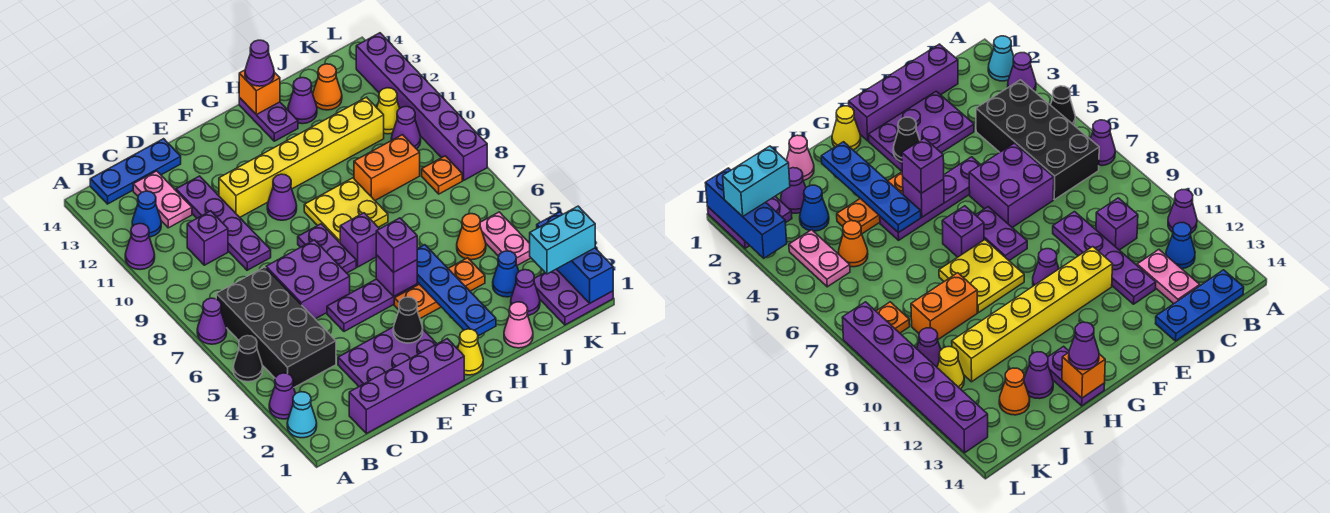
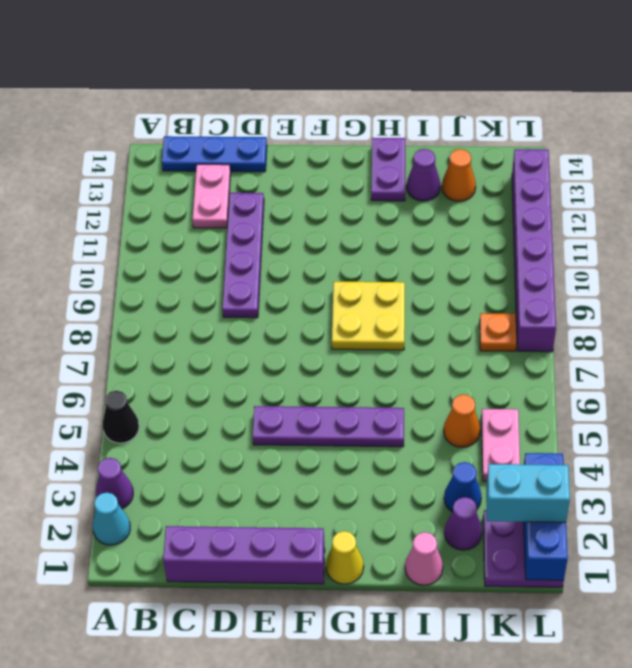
none -> purple 1x1 cone [197,298,227,344]
none -> purple 1x1 cone [125,224,155,269]
none -> black 2x4 brick [216,267,336,387]
none -> blue 1x1 cone [132,191,161,237]

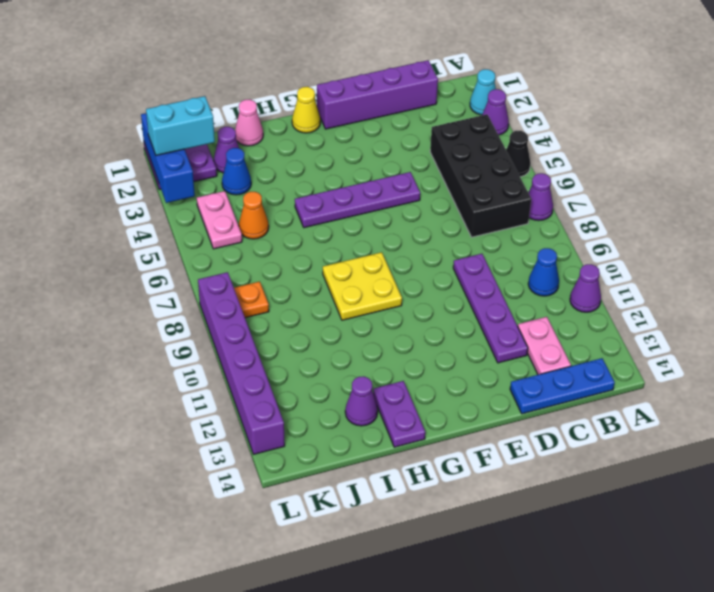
blue 1x1 cone [528,248,559,296] -> blue 1x1 cone moved to [132,191,161,237]
none -> purple 1x1 brick [187,211,228,265]
none -> purple 2x3 plate [338,327,437,386]
none -> purple 2x2 brick [266,240,350,319]
none -> yellow 1x6 brick [219,97,384,217]

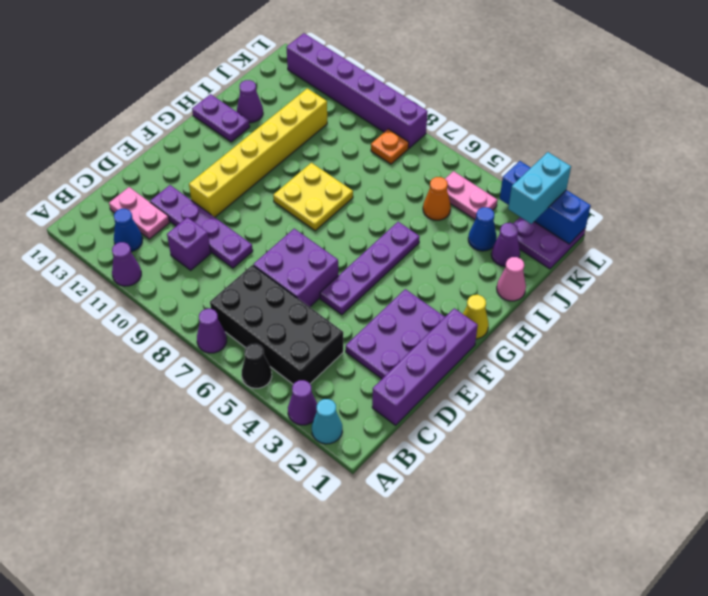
none -> blue 1x3 plate [90,139,181,204]
none -> purple 1x2 plate [298,224,356,273]
none -> purple 1x1 cone [267,174,297,220]
none -> orange 1x3 plate [394,258,485,319]

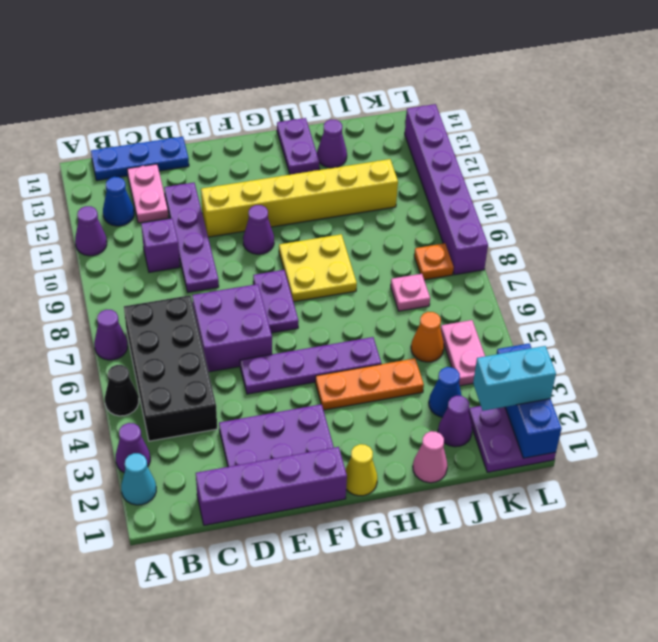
pink 1x1 plate [391,274,430,311] -> none
none -> purple 1x1 brick [340,213,379,267]
none -> orange 1x2 brick [354,135,420,200]
none -> orange 1x1 cone [313,64,342,110]
none -> purple 1x1 cone [391,107,421,149]

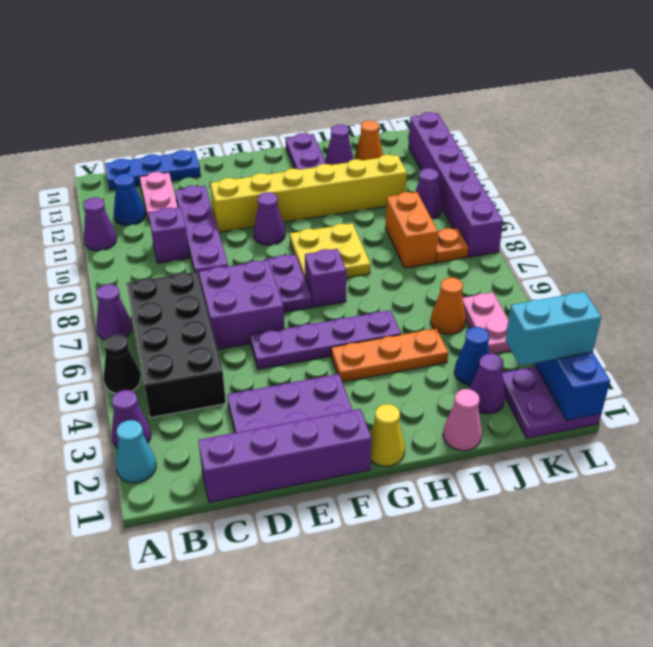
orange 1x2 brick [385,192,438,268] -> orange 1x2 brick turned to [354,135,420,200]
none -> yellow 1x1 cone [377,88,400,134]
none -> black 1x1 cone [393,297,423,343]
none -> purple 1x1 brick [376,255,417,296]
none -> blue 1x4 plate [417,245,496,336]

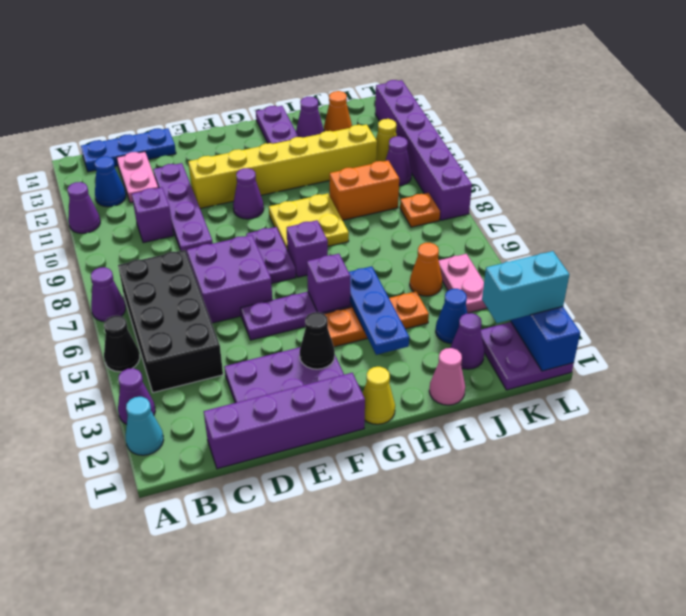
blue 1x3 plate [349,266,409,355] -> blue 1x4 plate [417,245,496,336]
none -> orange 1x1 brick [239,70,280,115]
none -> purple 1x1 brick [376,218,417,272]
none -> purple 1x1 cone [245,40,274,86]

